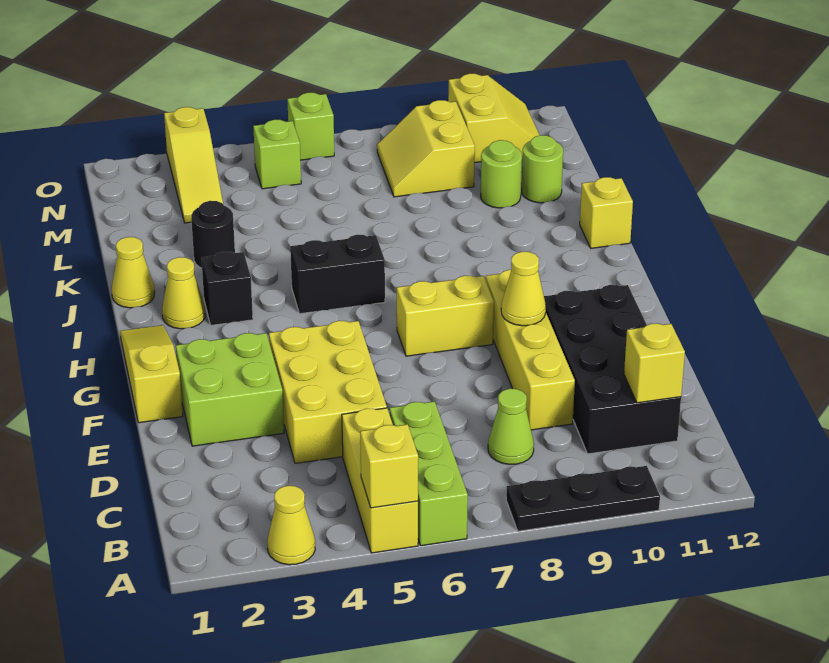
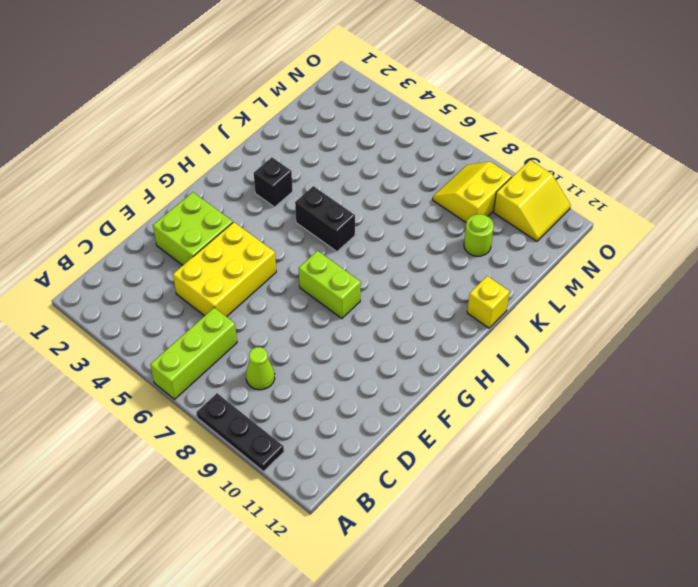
lime 1x2 brick [299,251,361,319] -> yellow 1x2 brick [397,275,494,356]
none -> yellow 1x1 cone [267,486,315,565]
none -> yellow 1x3 brick [342,408,418,553]
none -> black 2x4 brick [544,285,681,454]

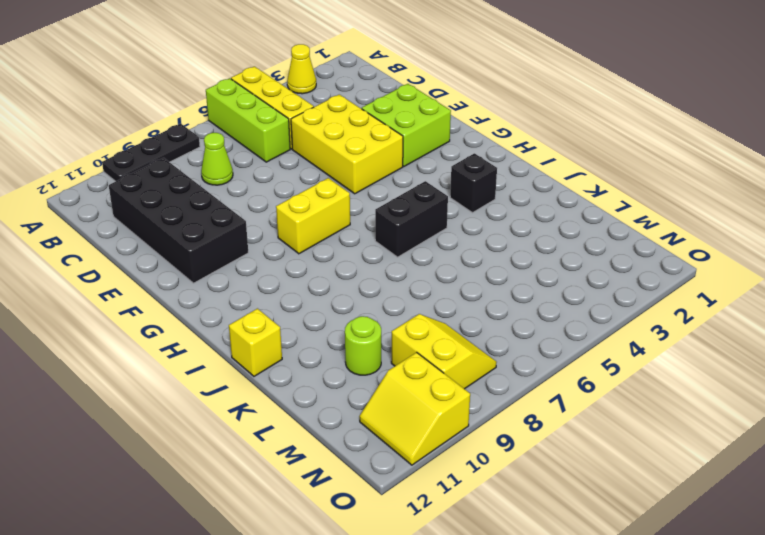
none -> yellow 1x4 brick [486,270,575,430]
none -> yellow 1x3 slope [120,325,183,423]
none -> yellow 1x1 cone [162,257,205,329]

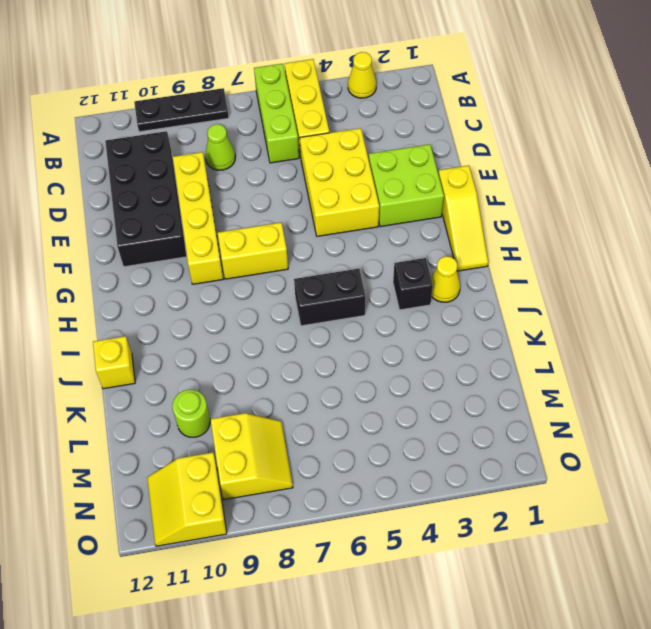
none -> yellow 1x1 cone [112,237,155,308]
none -> black 1x1 round brick [191,201,235,268]
none -> lime 1x1 round brick [522,135,563,203]

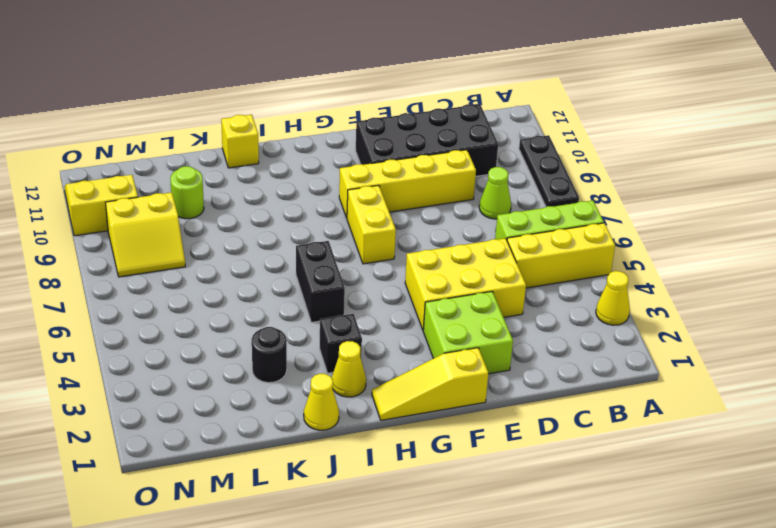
none -> lime 1x1 round brick [522,135,563,203]
none -> yellow 1x3 slope [164,107,223,223]
none -> lime 1x1 brick [253,120,301,189]

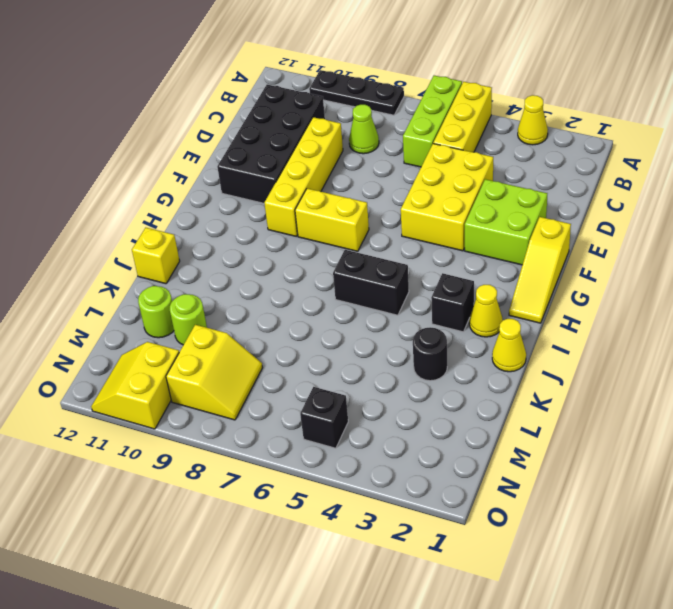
black 1x1 brick [300,387,348,448] -> lime 1x1 brick [253,120,301,189]
none -> yellow 1x3 slope [164,107,223,223]
none -> lime 1x1 brick [287,93,334,160]
none -> yellow 1x1 brick [360,424,418,508]

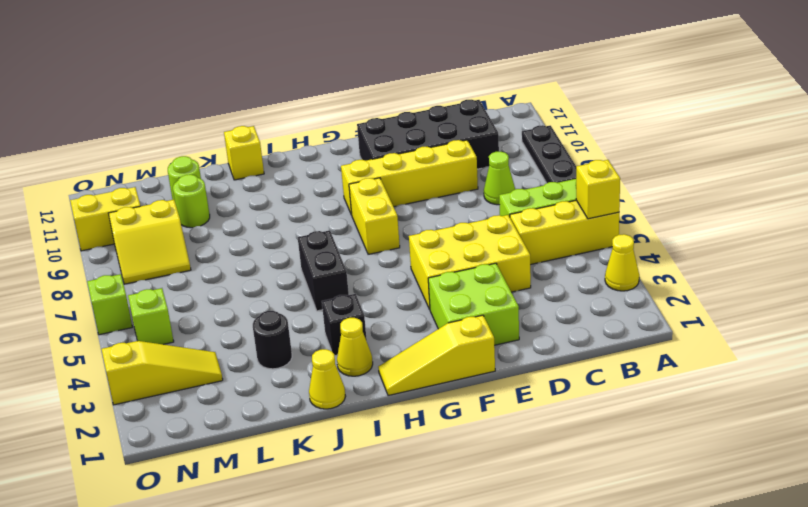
none -> yellow 1x1 brick [624,324,685,403]
none -> yellow 1x1 cone [501,252,546,326]

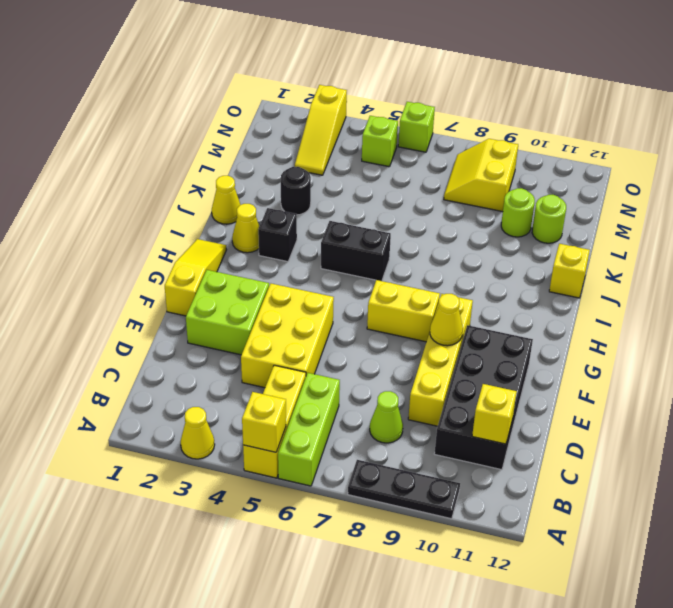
none -> yellow 2x2 slope [448,74,540,163]

